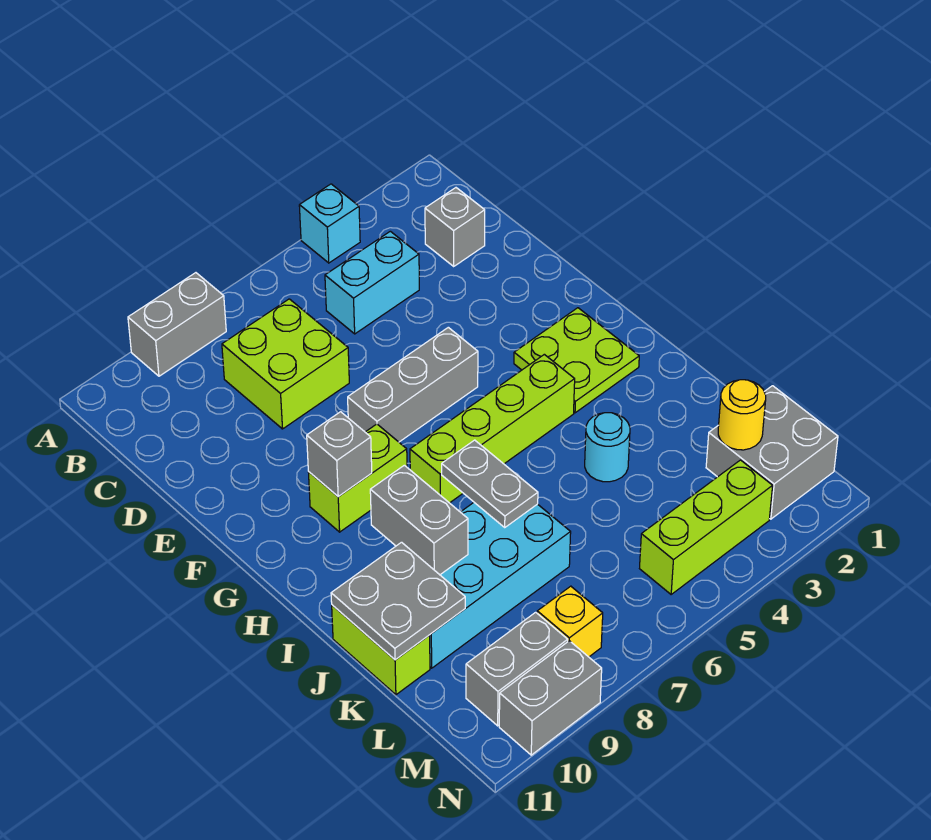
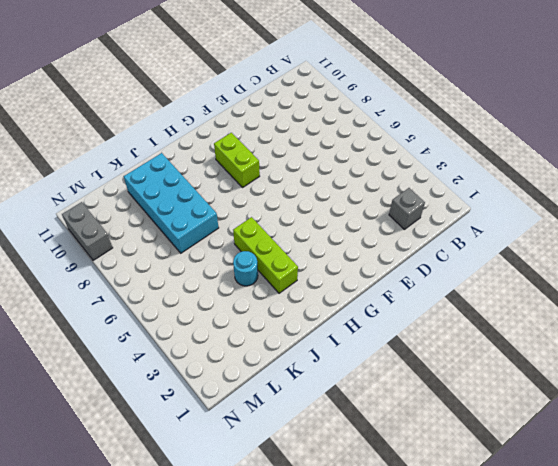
lime 1x3 brick [233,217,298,293] -> lime 1x3 brick moved to [640,460,773,594]
none -> cyan 1x1 brick [299,184,360,263]
none -> grey 1x2 brick [128,273,226,376]
none -> cyan 1x2 brick [325,231,419,334]

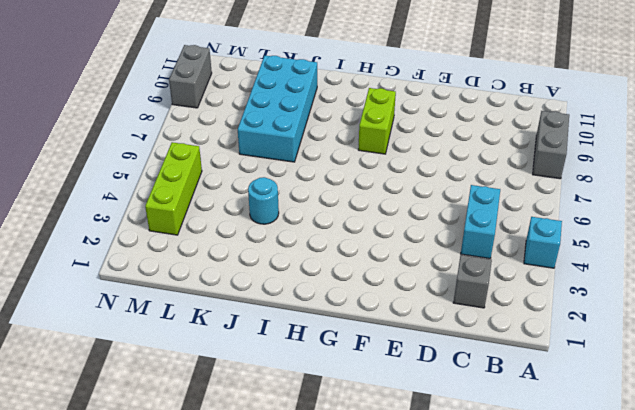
none -> lime 2x2 brick [222,299,349,429]
none -> grey 1x3 brick [348,327,478,442]
none -> lime 2x2 plate [514,308,639,413]

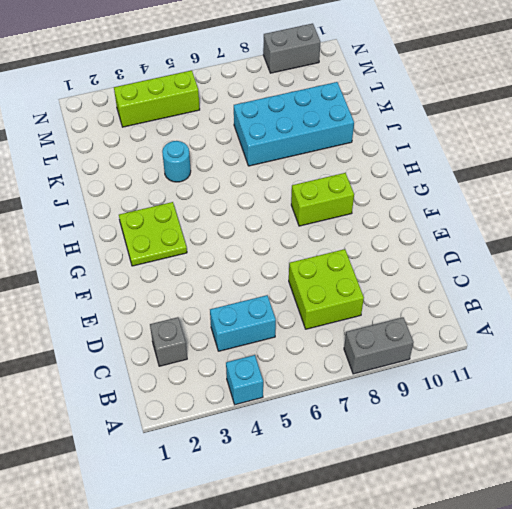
none -> grey 1x3 brick [348,327,478,442]
none -> lime 1x4 brick [410,354,575,503]
none -> lime 1x2 brick [332,605,430,695]

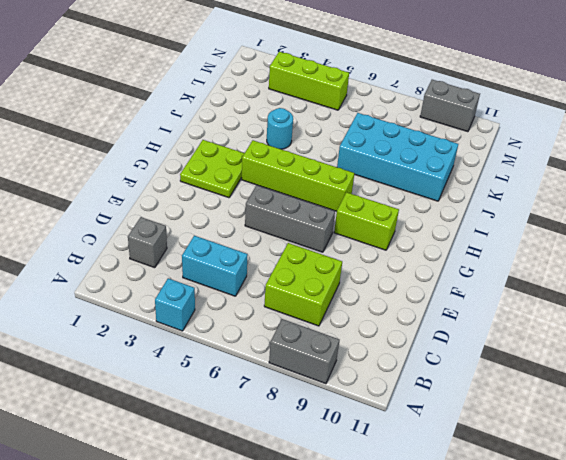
none -> lime 1x2 brick [332,605,430,695]
none -> grey 2x2 brick [706,386,838,519]
none -> yellow 1x1 brick [537,586,603,657]

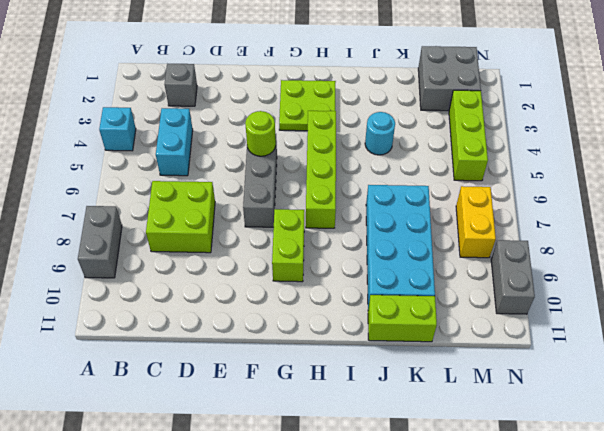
lime 1x1 round brick [245,111,276,156] -> none
yellow 1x2 brick [456,186,496,258] -> yellow 1x1 brick [537,586,603,657]
none -> grey 1x2 brick [466,612,568,726]
none -> grey 1x1 brick [307,412,372,497]
none -> grey 1x2 plate [442,440,538,527]

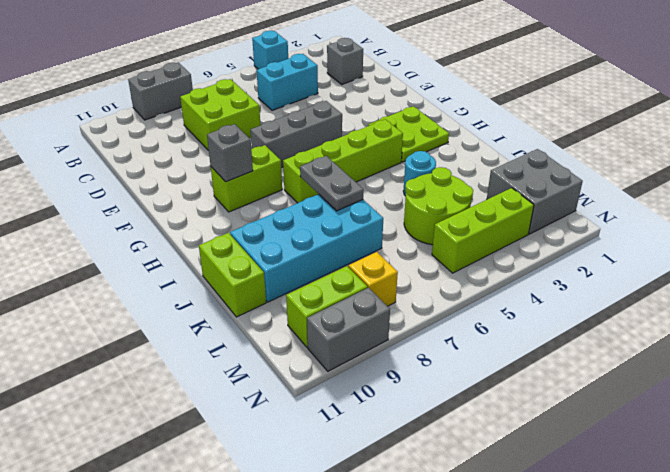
lime 2x2 round brick [404,167,473,245] -> none
lime 1x2 brick [286,266,368,347] -> grey 1x2 brick [466,612,568,726]
none -> grey 1x2 brick [370,465,468,575]
none -> grey 2x2 plate [331,542,465,660]
none -> yellow 1x1 round brick [718,380,766,450]

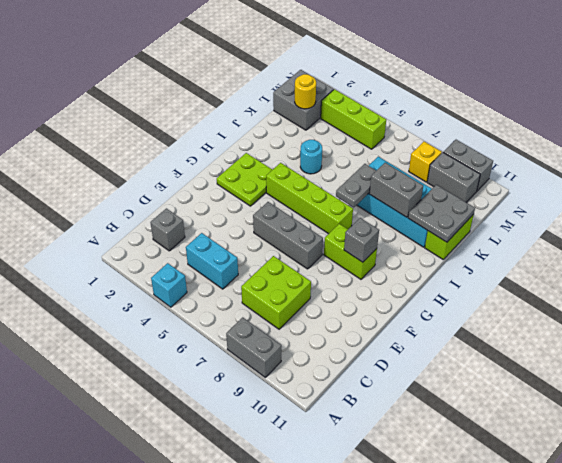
grey 1x2 brick [369,163,423,217] -> grey 1x2 brick turned to [370,465,468,575]

